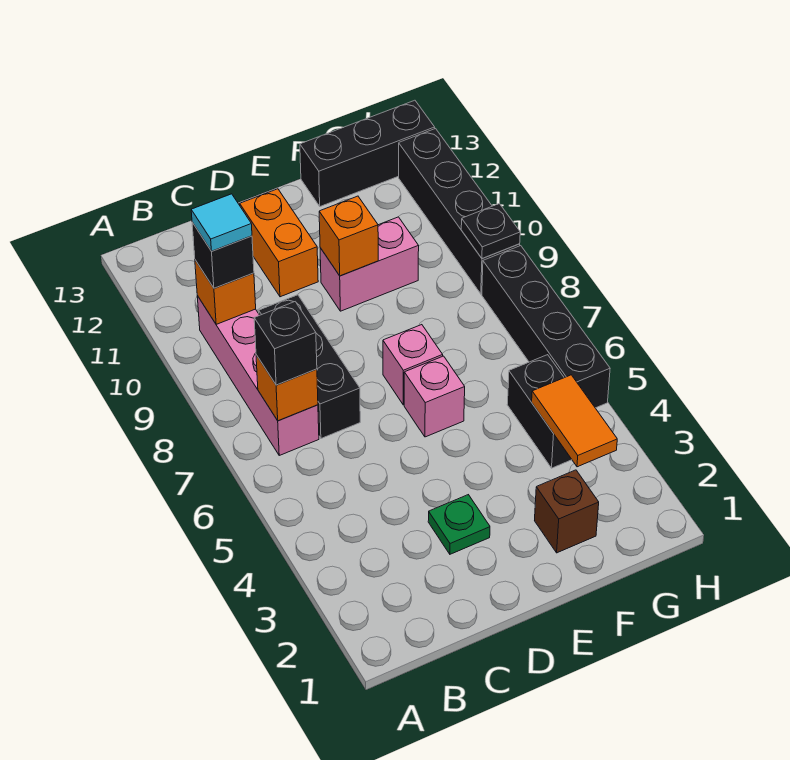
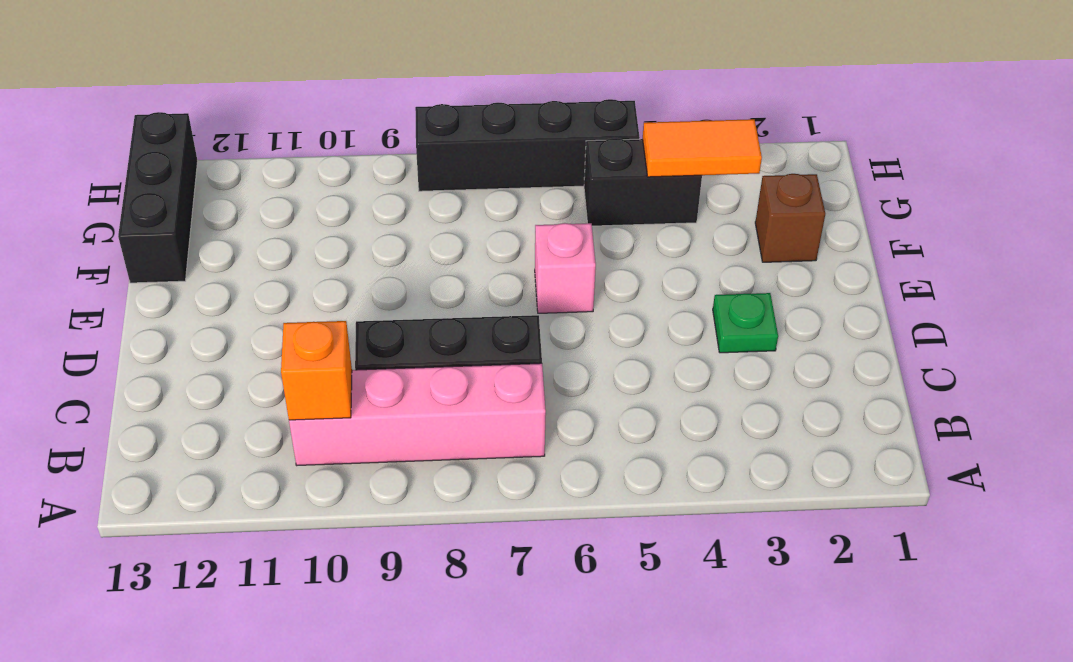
none -> orange 1x2 brick [240,189,318,297]
none -> pink 1x1 brick [383,325,443,405]
none -> pink 1x2 brick [320,217,419,311]

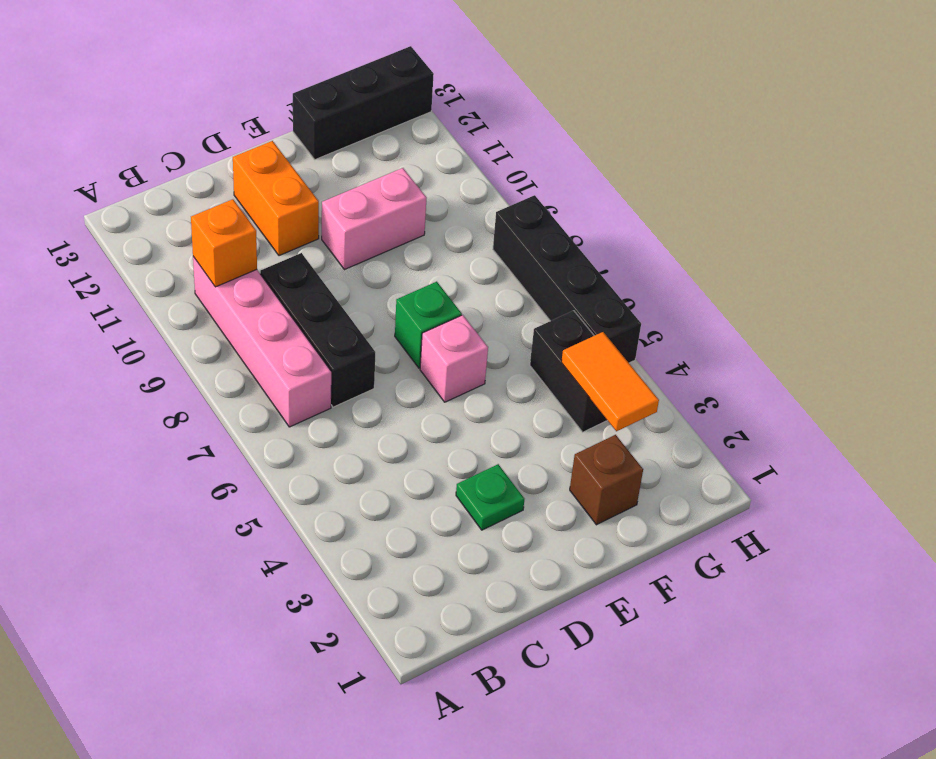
green 1x1 brick [395,282,462,368] -> pink 1x1 brick [383,325,443,405]
none -> black 1x4 brick [399,129,520,294]
none -> orange 1x1 brick [256,355,318,421]
none -> orange 1x1 brick [319,196,378,276]

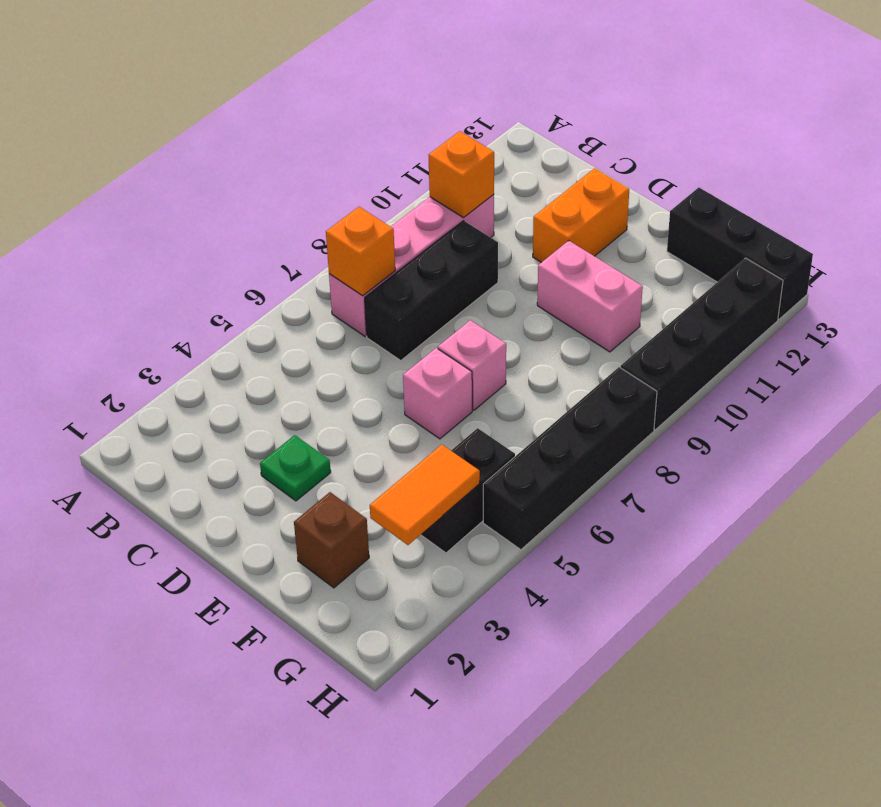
none -> orange 1x1 brick [319,196,378,276]
none -> black 1x1 plate [461,204,520,259]
none -> black 1x1 brick [254,302,317,385]

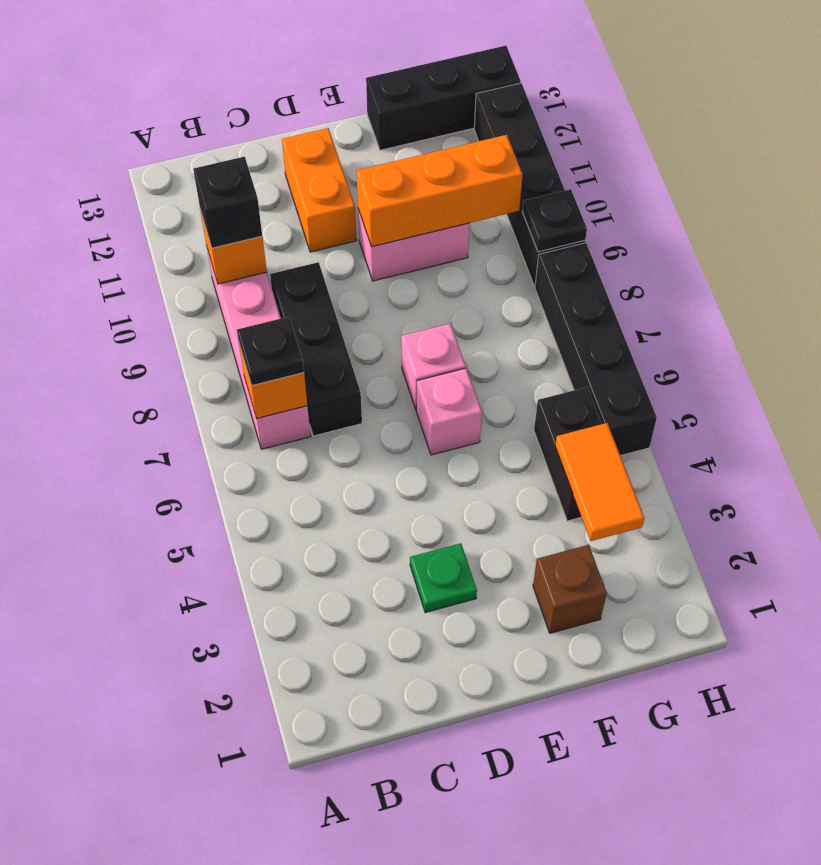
black 1x1 plate [237,317,304,386] -> black 1x1 brick [254,302,317,385]
orange 1x3 brick [356,135,523,247] -> orange 1x1 brick [319,196,378,276]
none -> cyan 1x1 tile [191,194,252,251]

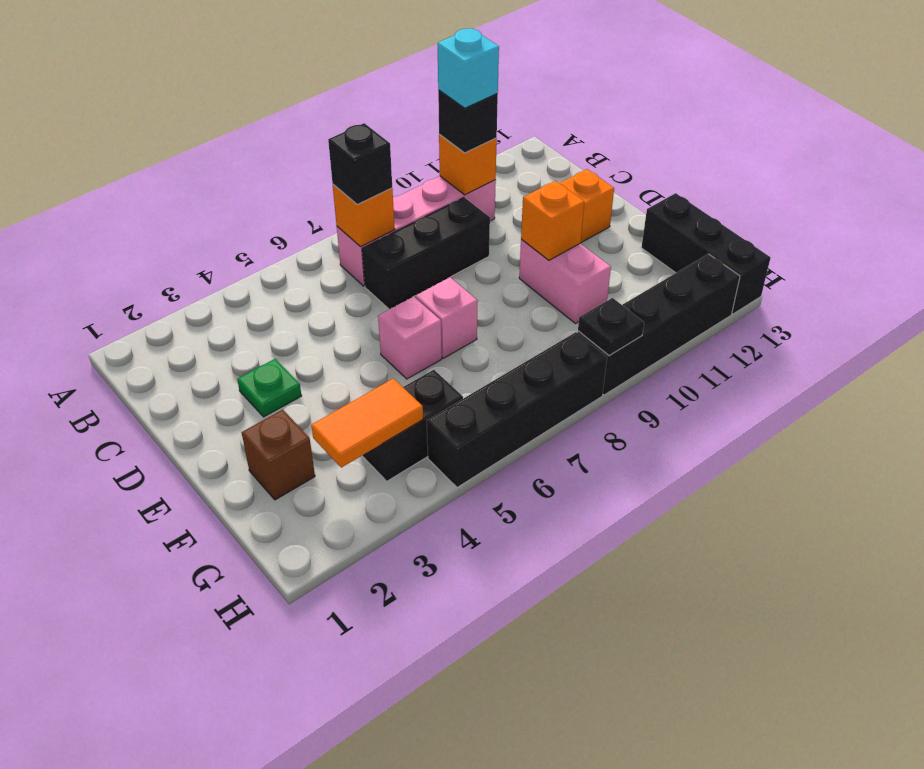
cyan 1x1 brick [438,29,499,108] -> cyan 1x1 tile [191,194,252,251]

